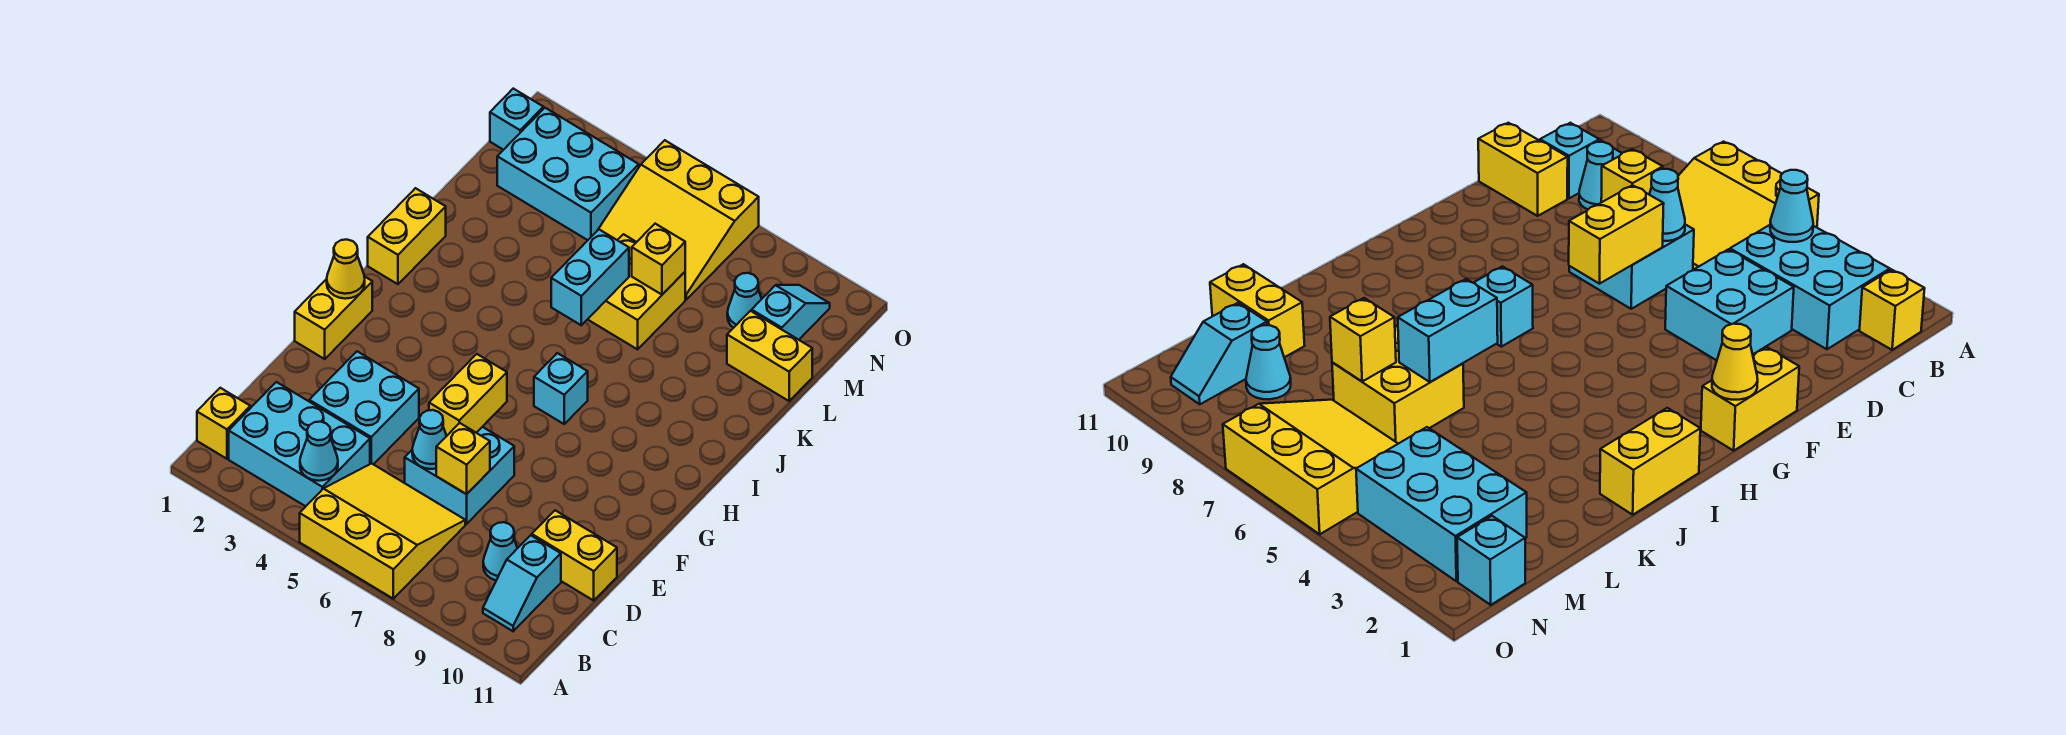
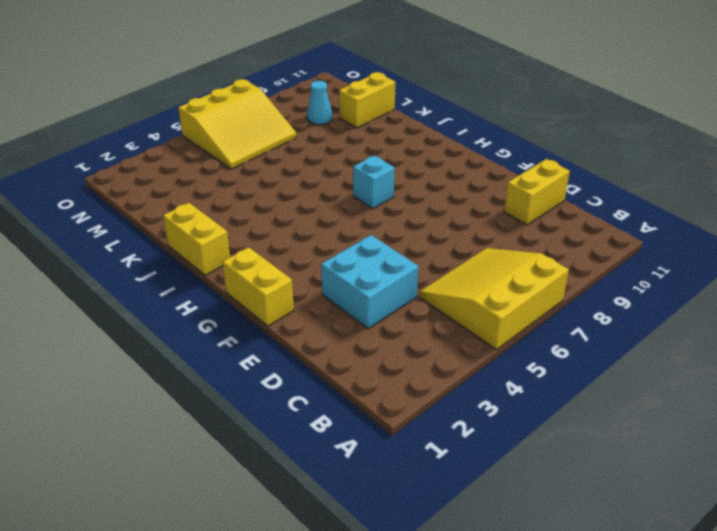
none -> yellow 1x1 brick [197,388,250,459]
none -> cyan 2x3 brick [229,382,370,506]
none -> cyan 1x2 slope [483,535,561,631]

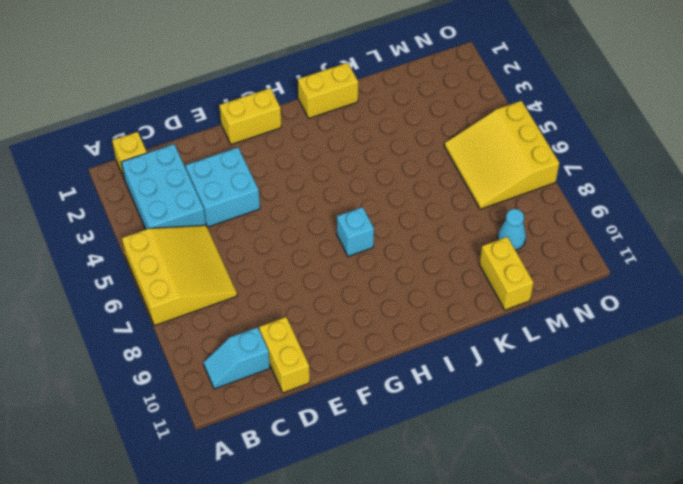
none -> cyan 1x1 cone [483,522,517,580]
none -> cyan 2x2 brick [405,427,514,524]
none -> yellow 2x2 brick [588,234,685,349]

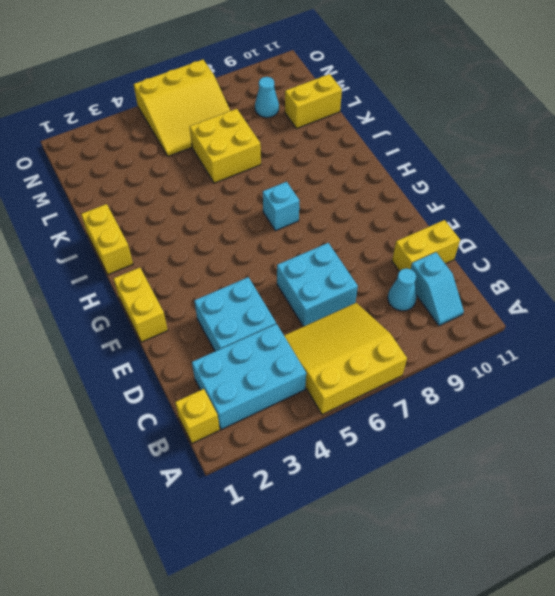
none -> cyan 2x3 brick [497,108,639,240]
none -> cyan 1x2 slope [752,285,830,340]
none -> cyan 1x1 brick [490,89,543,150]

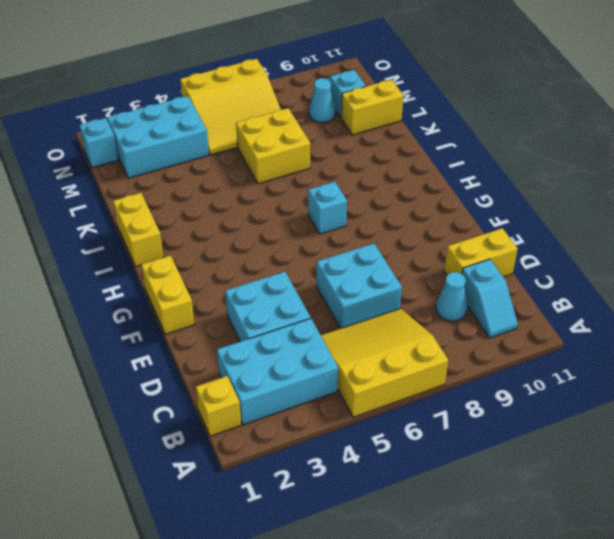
none -> cyan 1x1 cone [300,422,338,481]
none -> cyan 1x1 cone [412,410,446,469]
none -> yellow 1x1 brick [436,423,490,494]

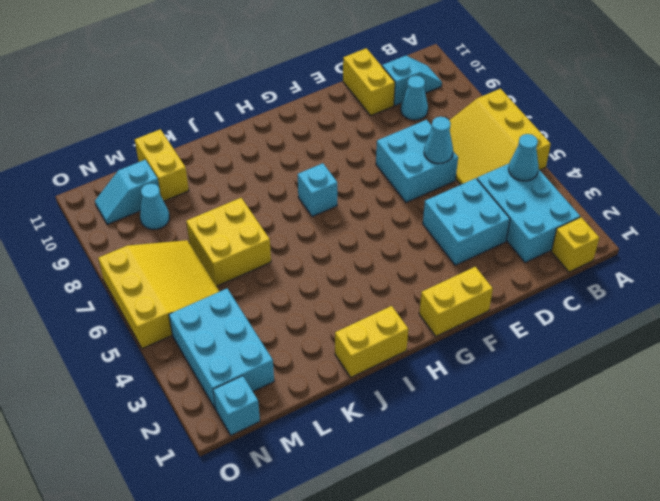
none -> yellow 1x1 brick [436,423,490,494]
none -> yellow 1x2 brick [429,354,507,436]
none -> yellow 1x1 cone [327,240,365,299]

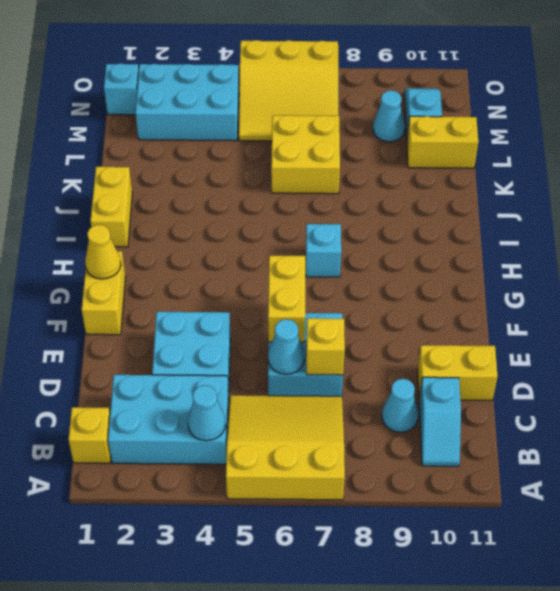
none -> cyan 1x2 brick [551,230,629,325]
none -> yellow 1x1 brick [632,224,685,295]

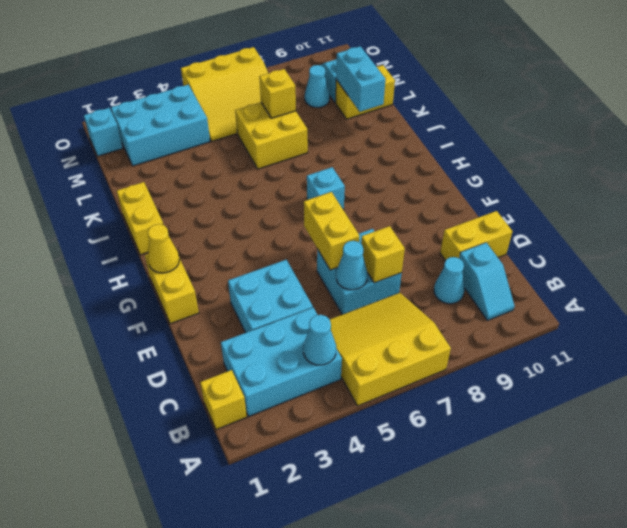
cyan 1x2 brick [336,46,385,112] -> cyan 1x2 brick moved to [551,230,629,325]

